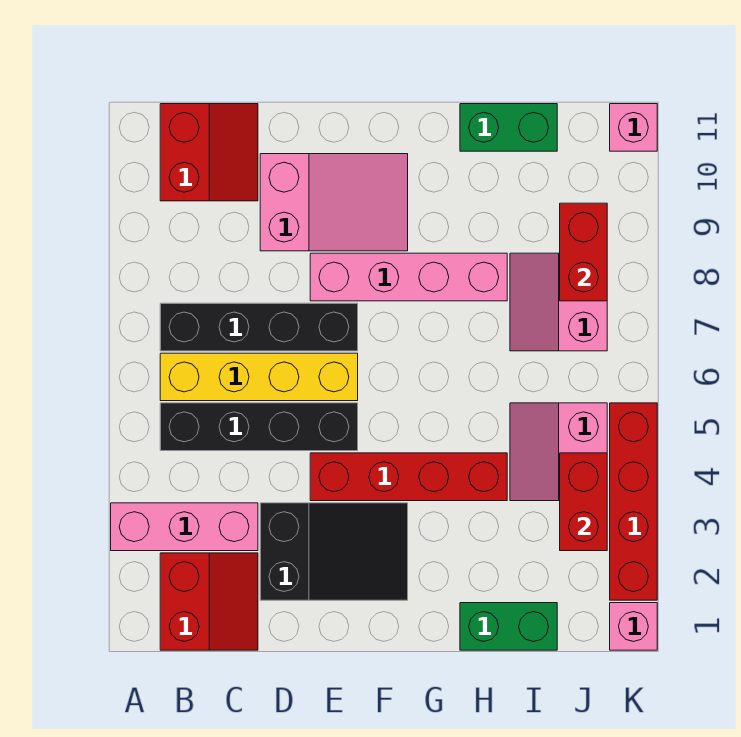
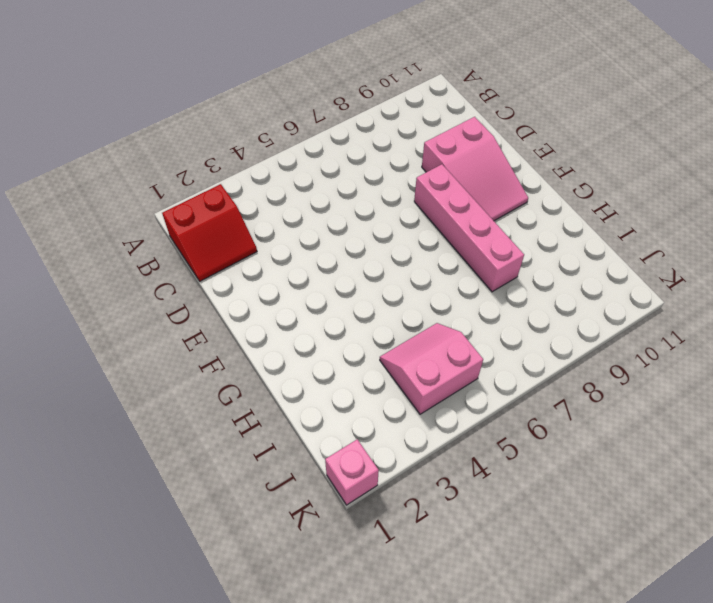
none -> pink 1x3 brick [111,503,258,551]
none -> black 1x4 brick [160,403,358,451]
none -> yellow 1x4 brick [160,353,358,401]

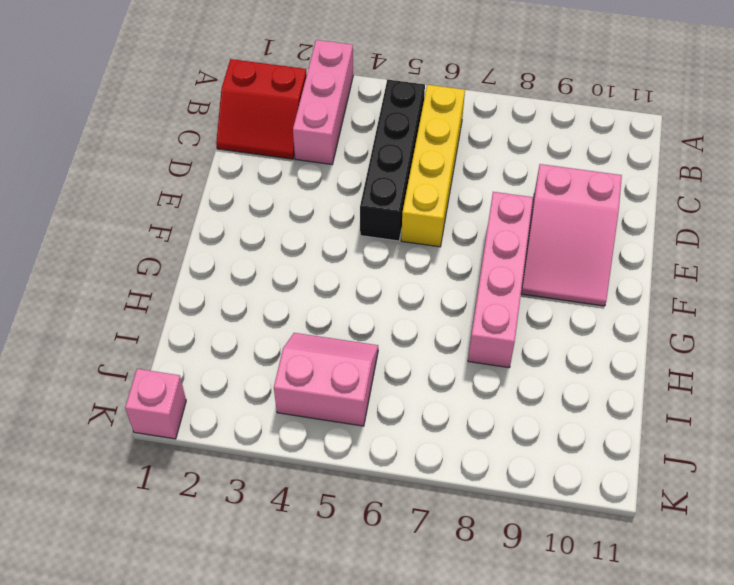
none -> black 1x4 brick [160,303,358,351]
none -> red 2x2 slope [160,104,258,201]
none -> black 2x3 slope [260,503,408,600]

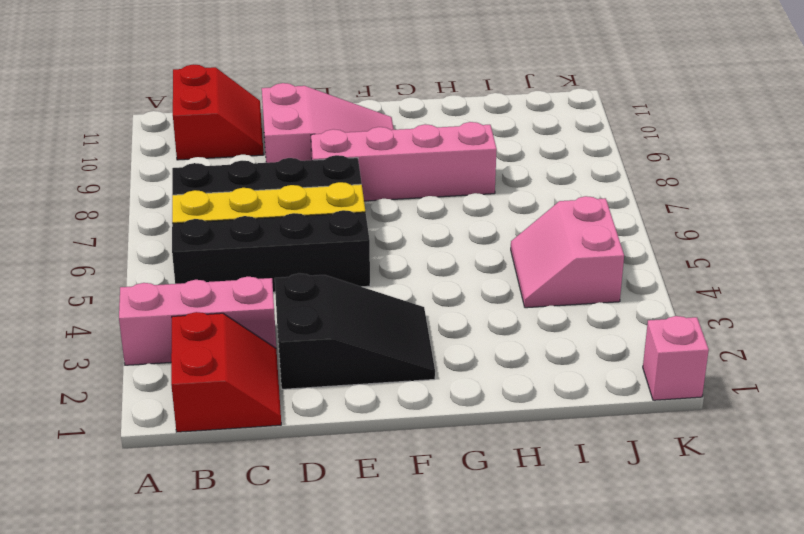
none -> red 1x4 brick [310,453,507,501]
none -> green 1x2 brick [460,603,557,650]
none -> green 1x2 brick [460,104,557,151]

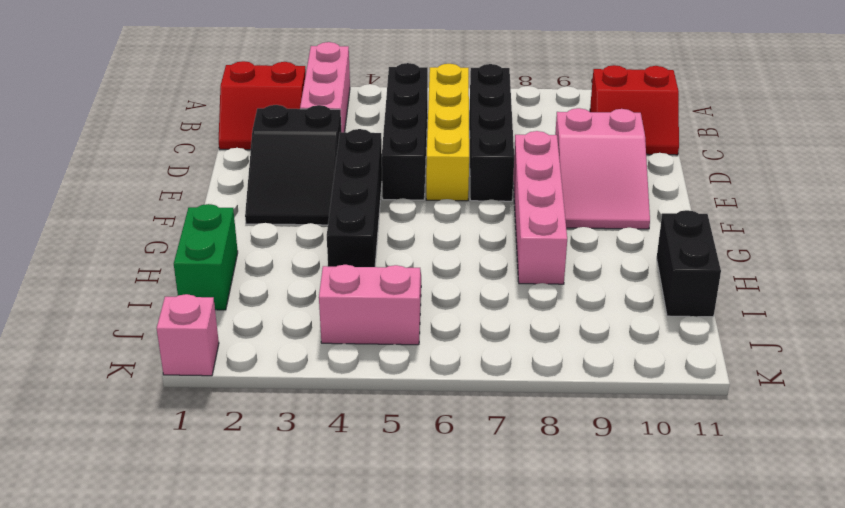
black 1x4 brick [327,129,382,267] -> red 1x4 brick [310,453,507,501]
black 1x2 brick [657,210,721,317] -> green 1x2 brick [460,104,557,151]
none -> pink 2x2 slope [510,253,607,351]
none -> red 1x4 brick [610,403,657,600]
none -> pink 1x1 brick [610,104,657,151]

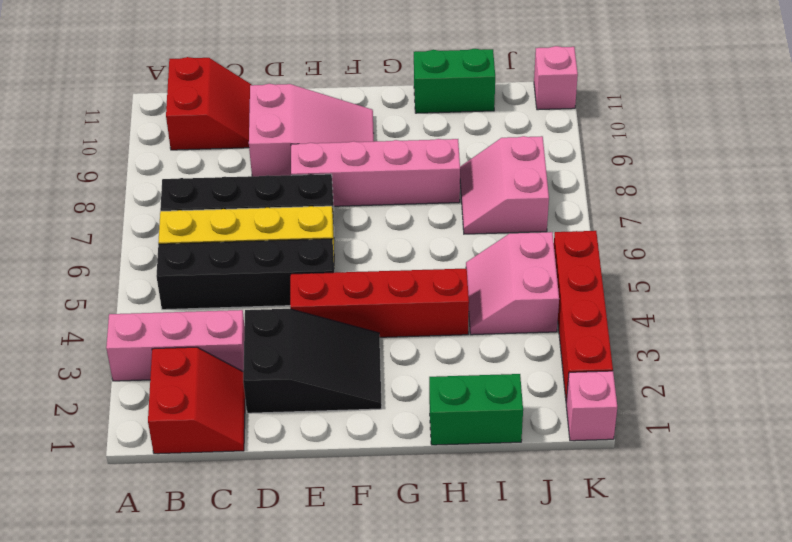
none -> red 1x2 brick [560,453,607,551]
none -> red 1x2 brick [560,203,607,301]

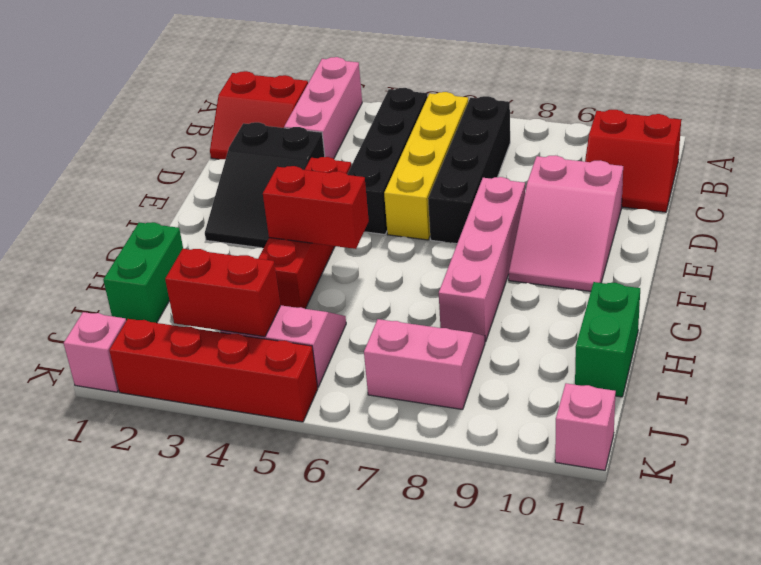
red 1x2 brick [263,166,369,249] -> red 1x2 brick moved to [560,203,607,301]

